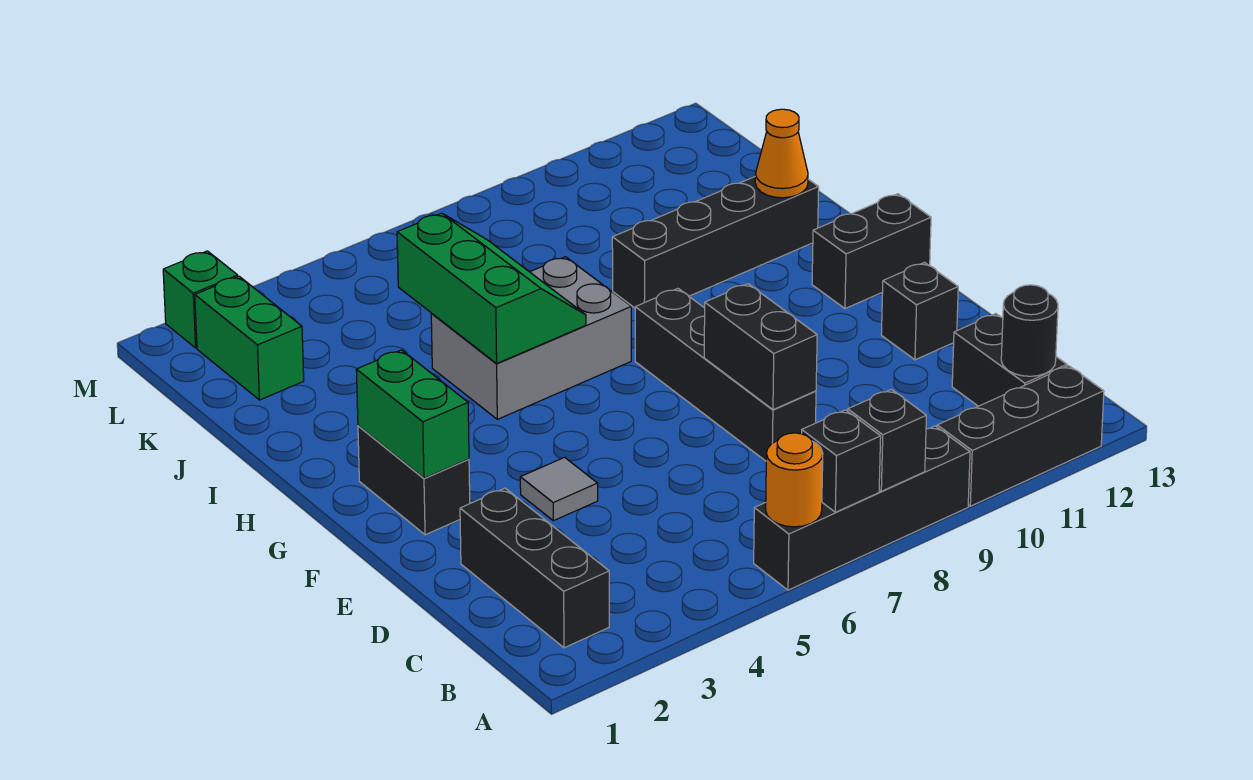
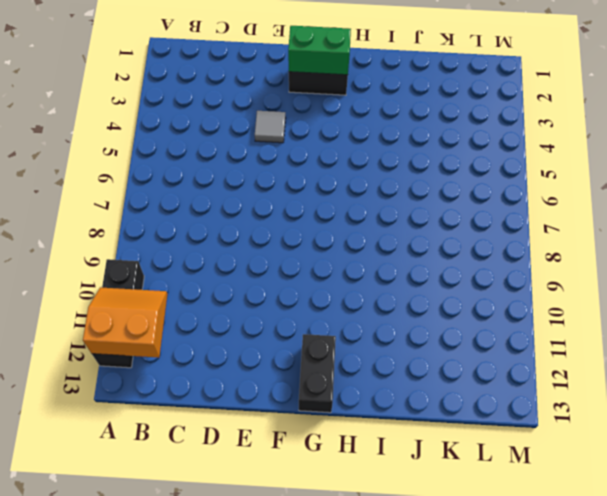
orange 2x2 slope [83,287,168,357] -> black 1x1 round brick [1001,285,1058,376]
none -> black 1x4 brick [754,426,970,590]
none -> black 1x3 brick [460,488,609,648]
none -> black 1x2 brick [952,314,1067,406]

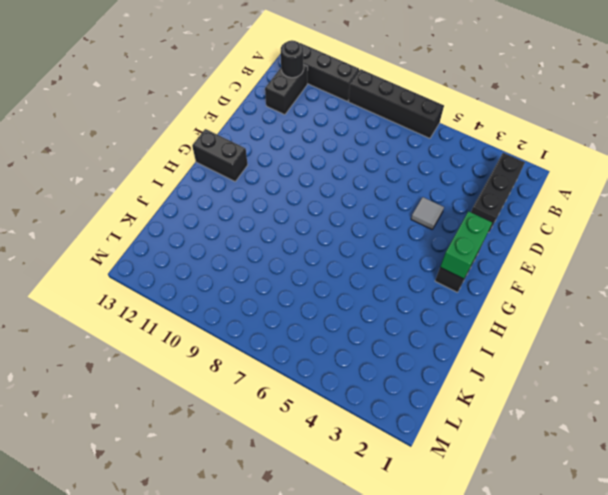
none -> black 1x4 brick [635,289,816,461]
none -> black 1x1 brick [881,263,958,360]
none -> grey 2x3 brick [431,257,631,419]

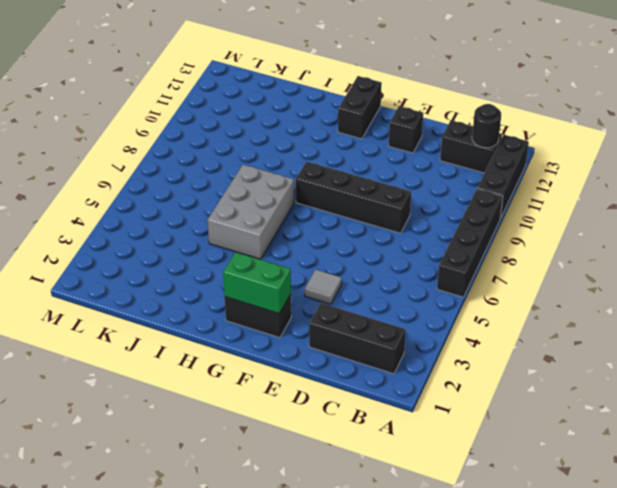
none -> black 1x4 brick [612,177,819,308]
none -> green 1x2 brick [195,276,304,400]
none -> green 1x1 brick [163,251,238,348]

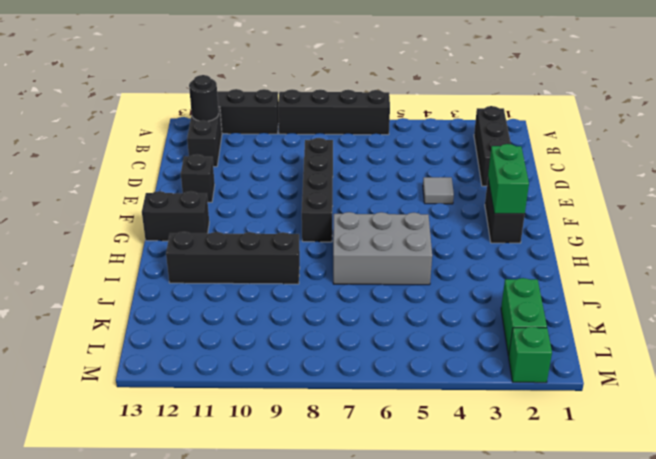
none -> orange 1x1 round brick [766,433,823,527]
none -> black 1x1 brick [802,410,881,512]
none -> black 1x1 brick [848,390,926,491]

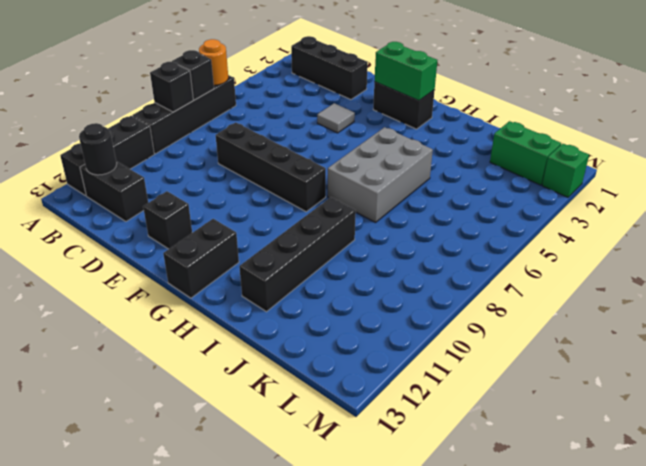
none -> black 1x2 brick [704,284,817,410]
none -> green 2x3 slope [397,213,586,363]
none -> orange 1x1 cone [755,109,808,198]

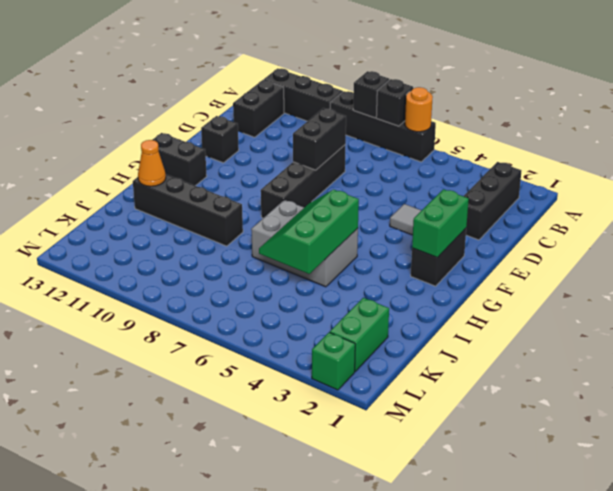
none -> black 1x1 round brick [1001,285,1058,376]

